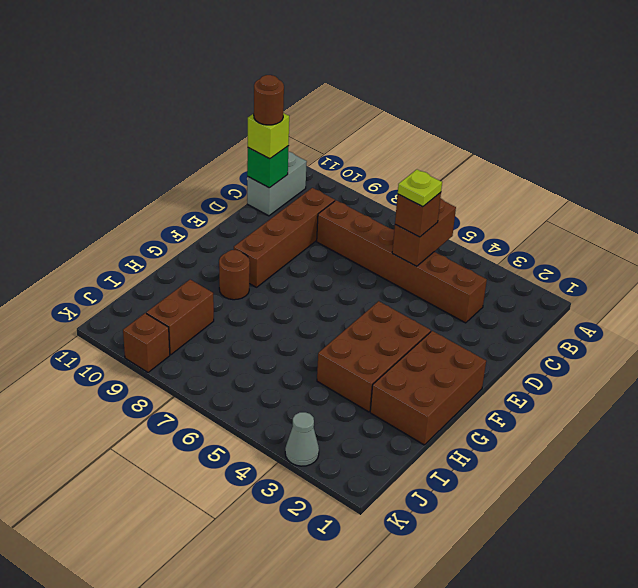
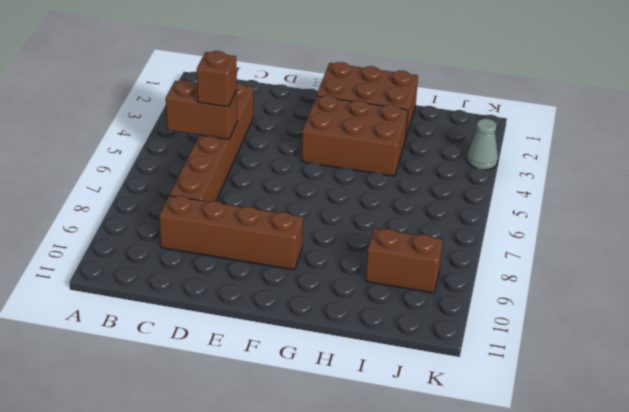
none -> grey 1x2 brick [247,152,307,216]
none -> brown 1x1 round brick [219,250,250,300]
none -> brown 1x1 brick [123,313,170,372]

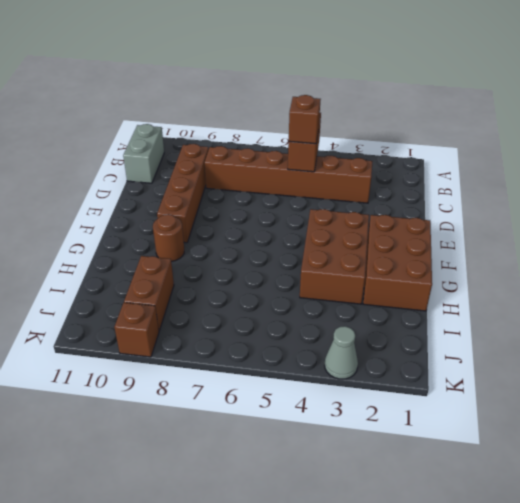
none -> green 1x1 brick [247,146,288,188]
none -> lime 1x1 brick [248,113,289,159]
none -> lime 1x1 plate [398,170,442,207]

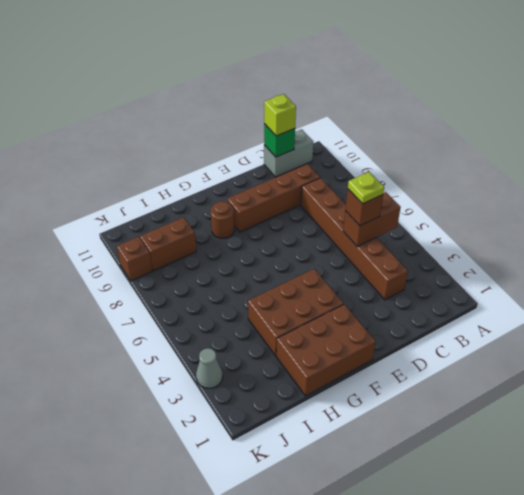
none -> brown 1x1 round brick [254,75,284,125]

